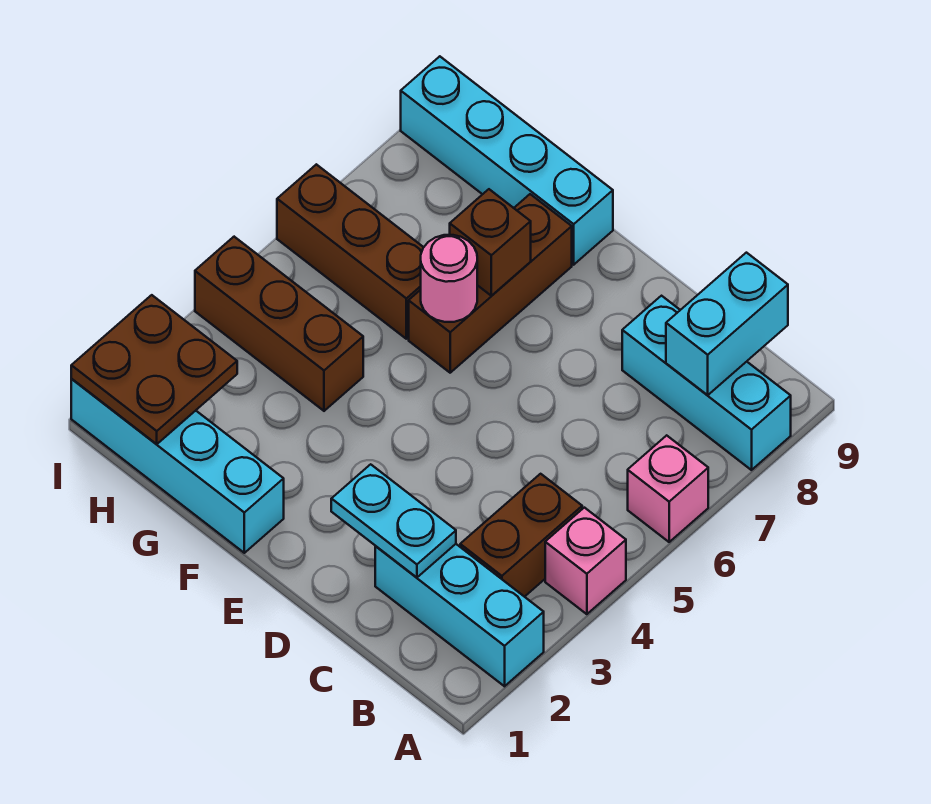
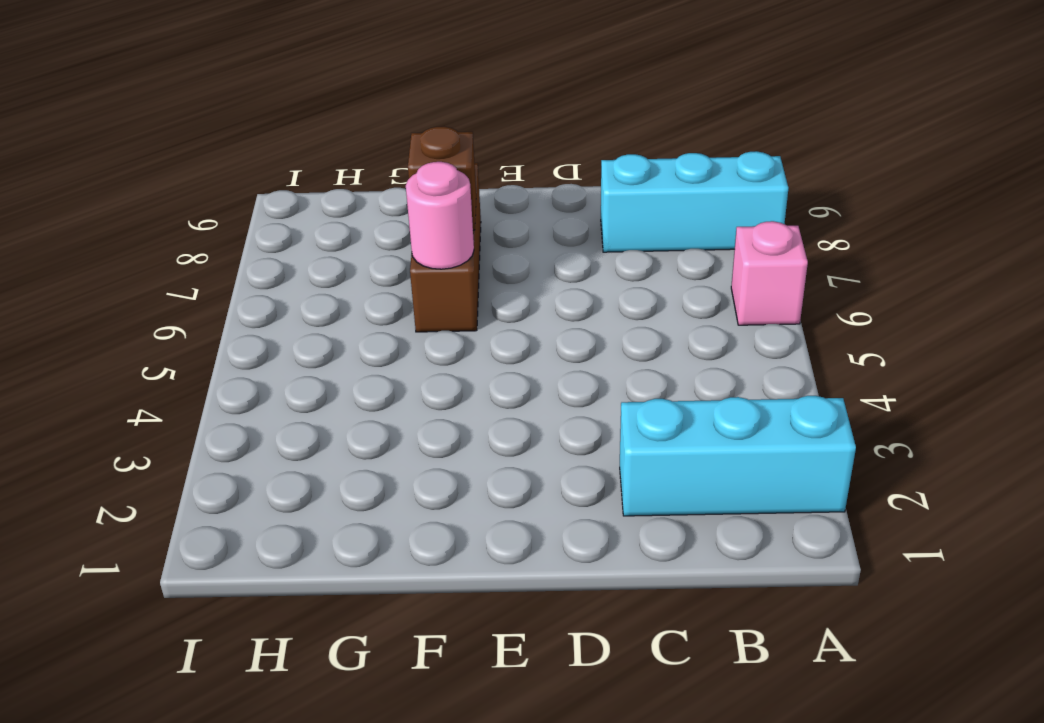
none -> pink 1x1 brick [545,508,626,614]
none -> brown 1x2 brick [460,474,582,597]
none -> cyan 1x4 brick [71,379,284,553]

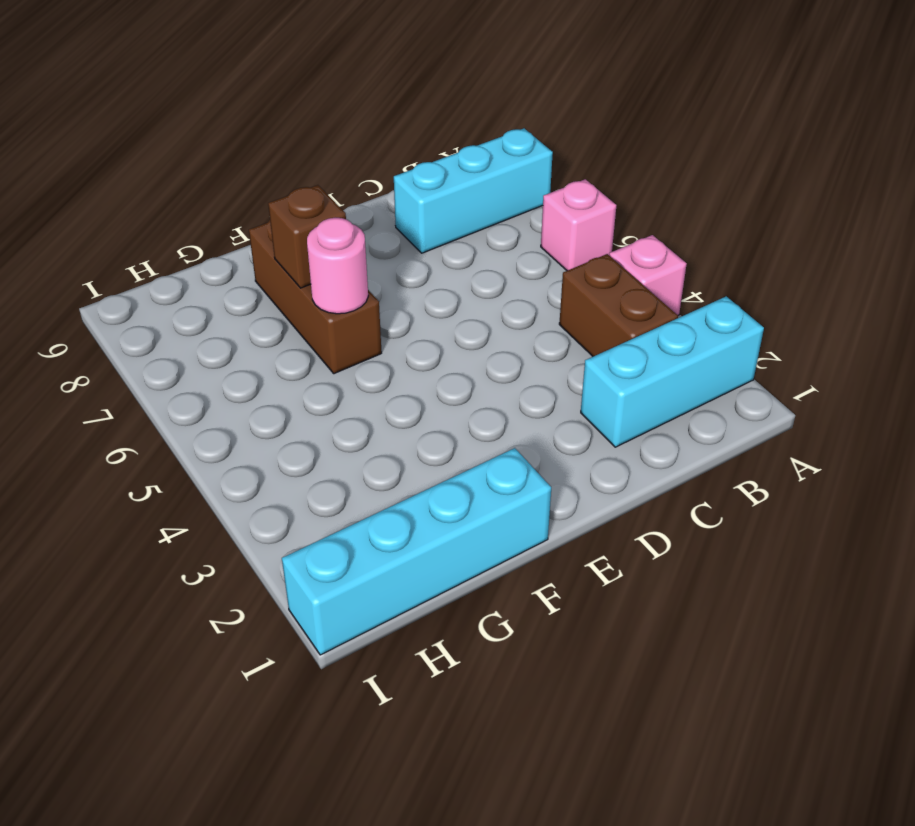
none -> cyan 1x4 brick [401,56,613,265]
none -> brown 1x3 brick [195,237,363,411]
none -> brown 1x3 brick [277,164,424,339]

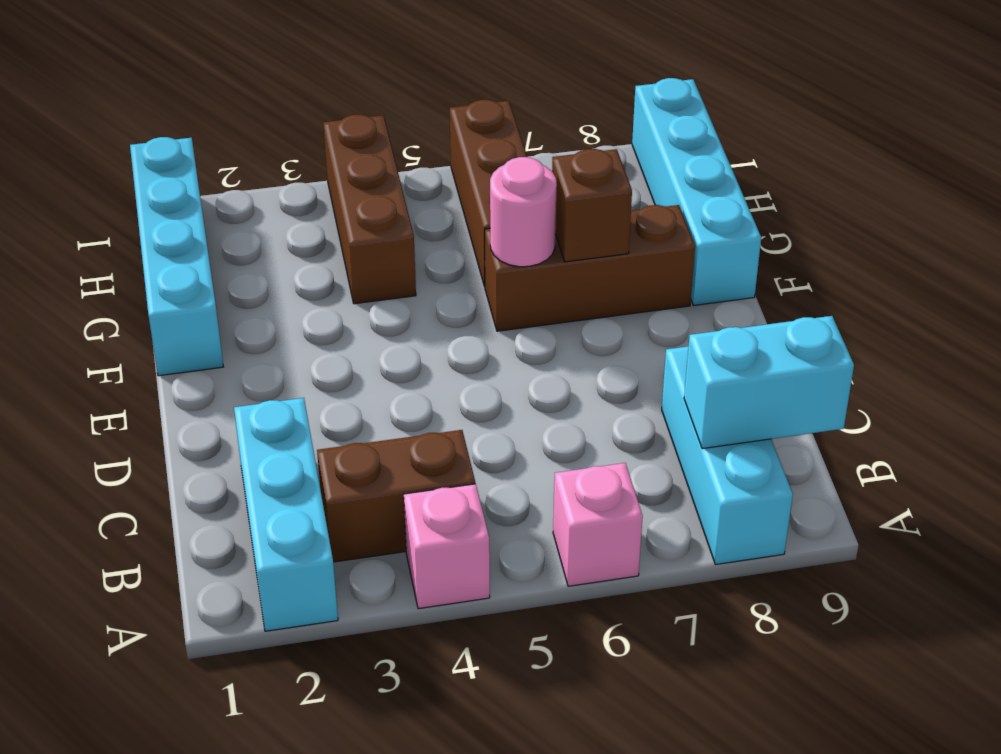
none -> cyan 1x2 plate [331,464,456,577]
none -> brown 2x2 plate [71,295,237,444]

